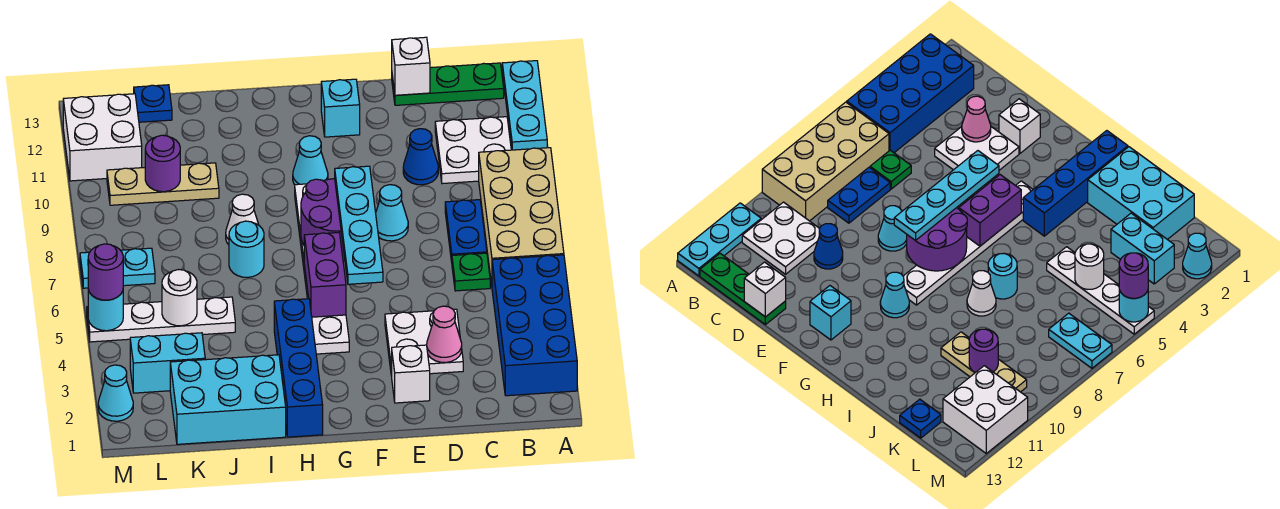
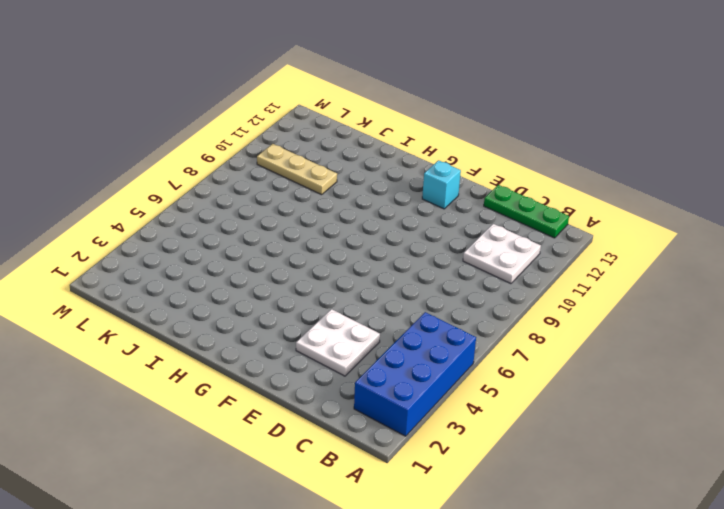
none -> tan 2x4 brick [479,148,564,285]
none -> cyan 1x3 plate [502,61,547,150]
none -> green 1x1 plate [452,253,490,291]
none -> blue 1x2 plate [445,200,487,262]

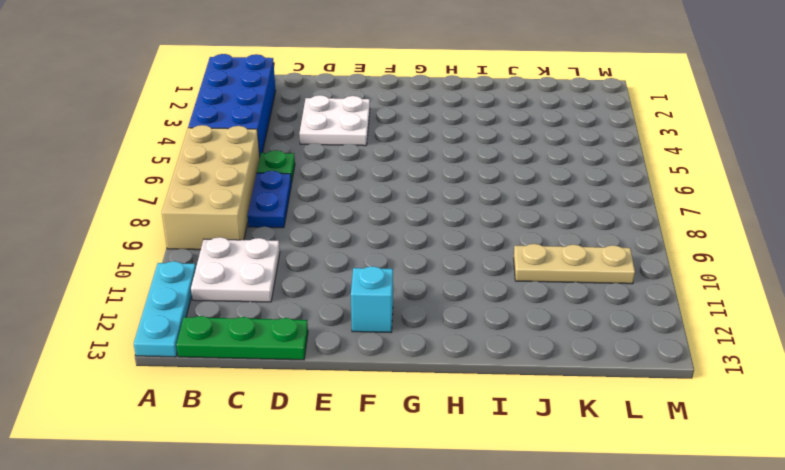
none -> blue 1x1 cone [403,129,438,185]
none -> white 1x1 brick [391,345,430,403]
none -> cyan 1x1 cone [376,185,408,241]
none -> white 1x6 plate [295,184,349,354]

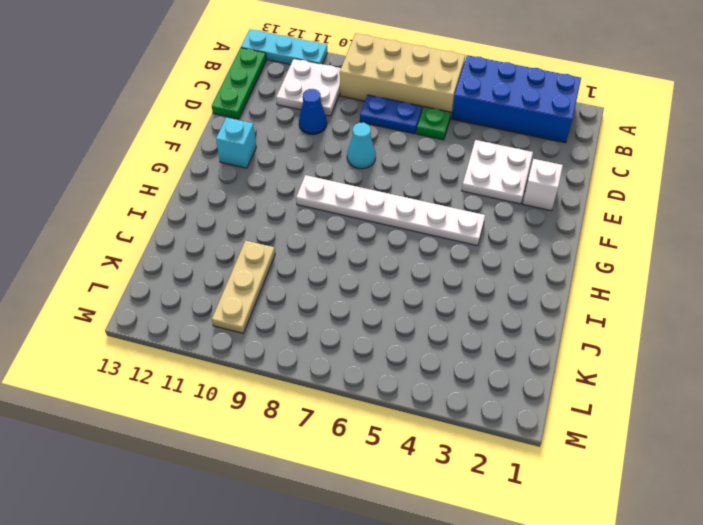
none -> cyan 1x1 cone [293,136,328,185]
none -> blue 1x4 brick [274,299,323,437]
none -> cyan 2x3 brick [170,355,286,444]
none -> cyan 1x1 round brick [229,221,264,277]

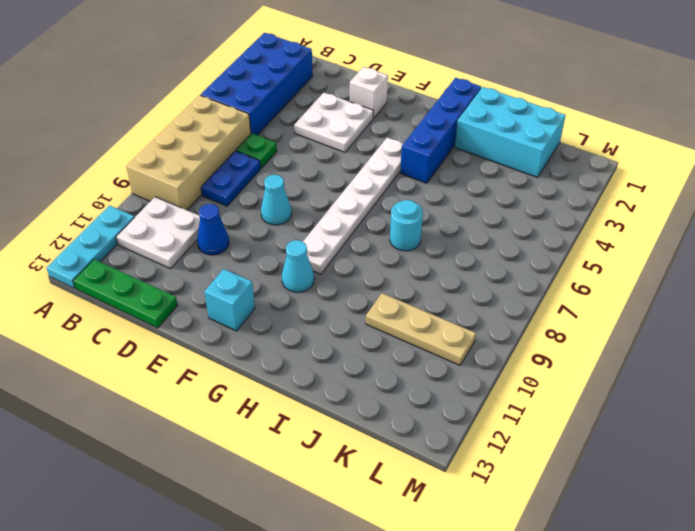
none -> white 1x1 cone [226,194,259,245]
none -> white 1x4 plate [87,297,235,342]
none -> cyan 1x2 brick [130,333,205,393]
none -> blue 1x1 plate [134,85,172,122]

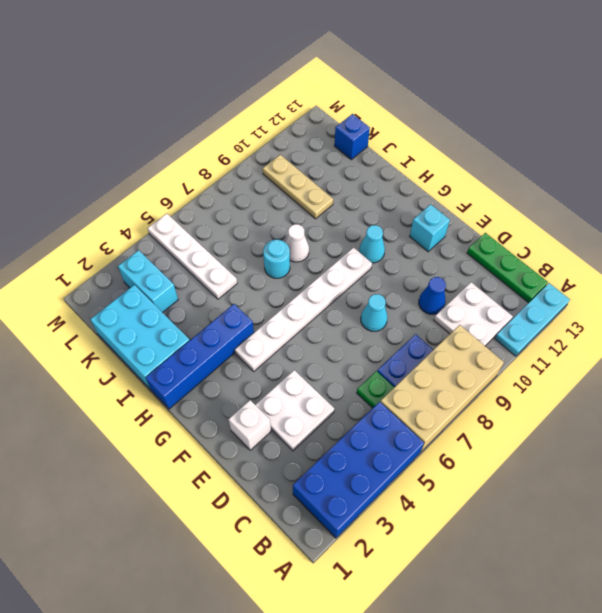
blue 1x1 brick [334,114,370,159] -> blue 1x1 plate [134,85,172,122]
none -> cyan 1x2 plate [80,248,155,288]
none -> white 2x2 brick [63,94,142,181]
none -> cyan 1x1 cone [98,365,133,421]
none -> pink 1x1 cone [427,306,462,362]

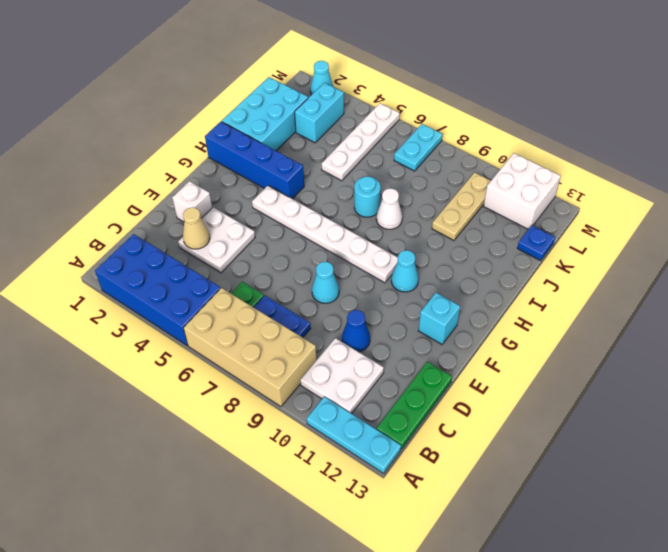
tan 1x1 cone [183,208,210,249] -> pink 1x1 cone [427,306,462,362]
none -> white 1x1 brick [392,37,430,95]
none -> purple 2x2 round brick [301,179,345,261]
none -> purple 1x2 brick [304,233,346,317]
none -> white 1x1 round brick [162,270,197,326]

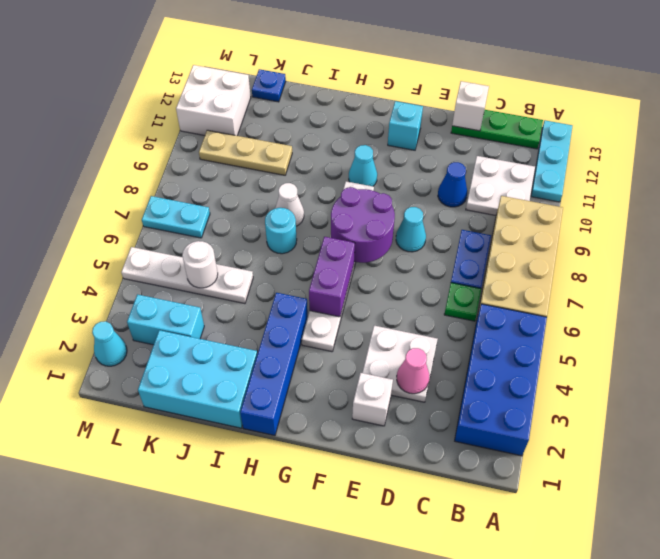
none -> purple 1x1 round brick [145,135,180,192]
none -> cyan 1x1 round brick [88,290,123,331]
none -> cyan 1x4 plate [335,166,383,284]
none -> purple 1x1 round brick [88,244,123,300]

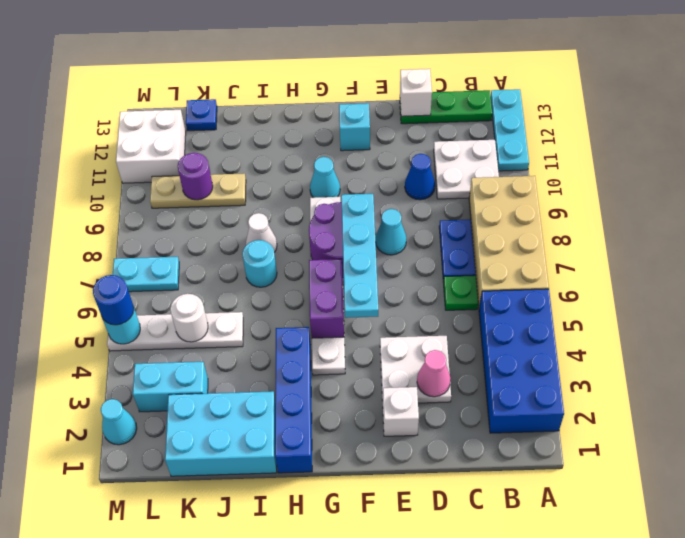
blue 1x1 round brick [93,275,134,325] -> purple 1x1 round brick [88,244,123,300]

